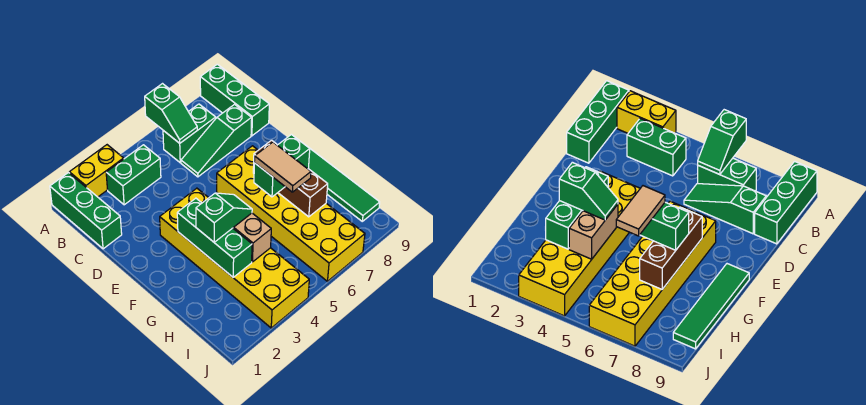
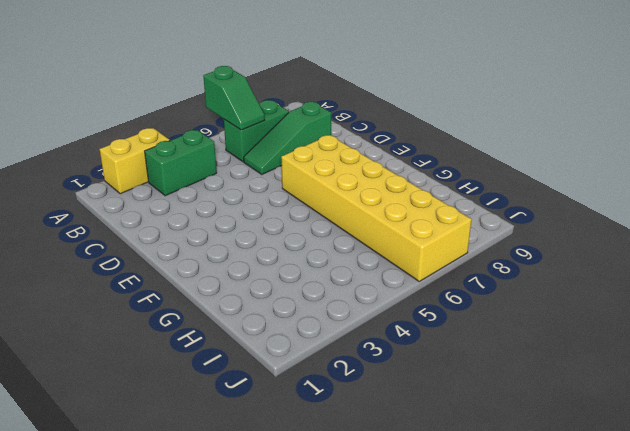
none -> green 1x3 brick [50,173,122,249]
none -> green 1x3 brick [200,64,269,136]
none -> yellow 2x6 brick [160,188,309,328]

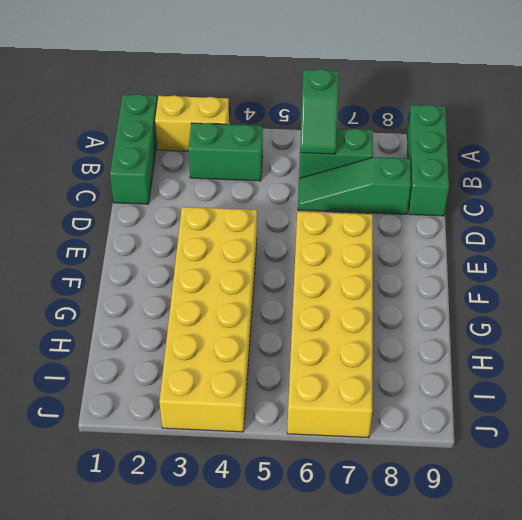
none -> green 1x4 tile [308,149,380,221]
none -> green 1x3 brick [177,198,252,277]
none -> brown 1x3 brick [253,140,328,217]

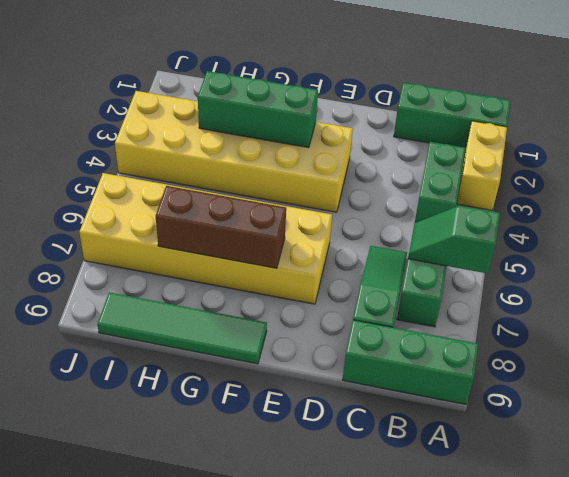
none -> tan 1x2 brick [233,213,271,262]
none -> green 1x2 slope [196,193,252,242]
none -> green 1x2 brick [254,135,310,197]

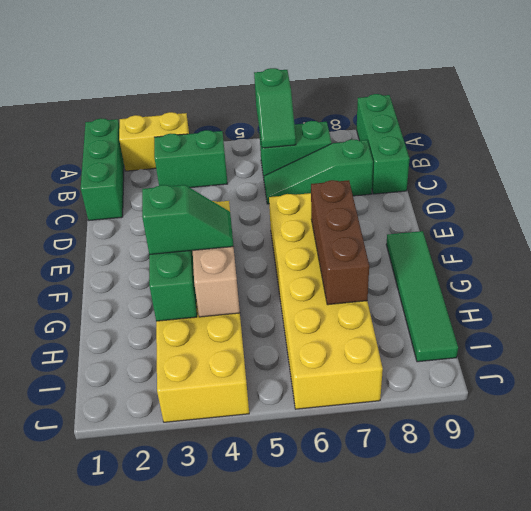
none -> green 1x2 brick [254,135,310,197]
none -> tan 1x2 tile [254,142,311,192]

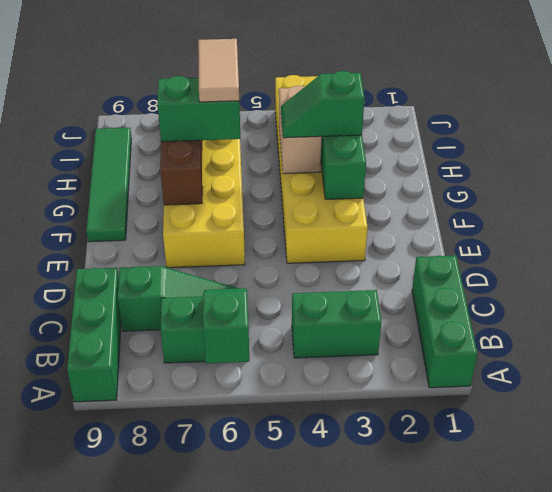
none -> yellow 1x2 brick [69,145,124,197]

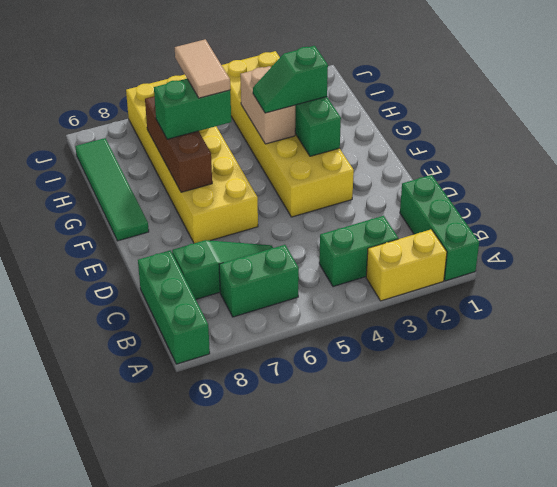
none -> green 1x2 slope [145,84,197,143]

